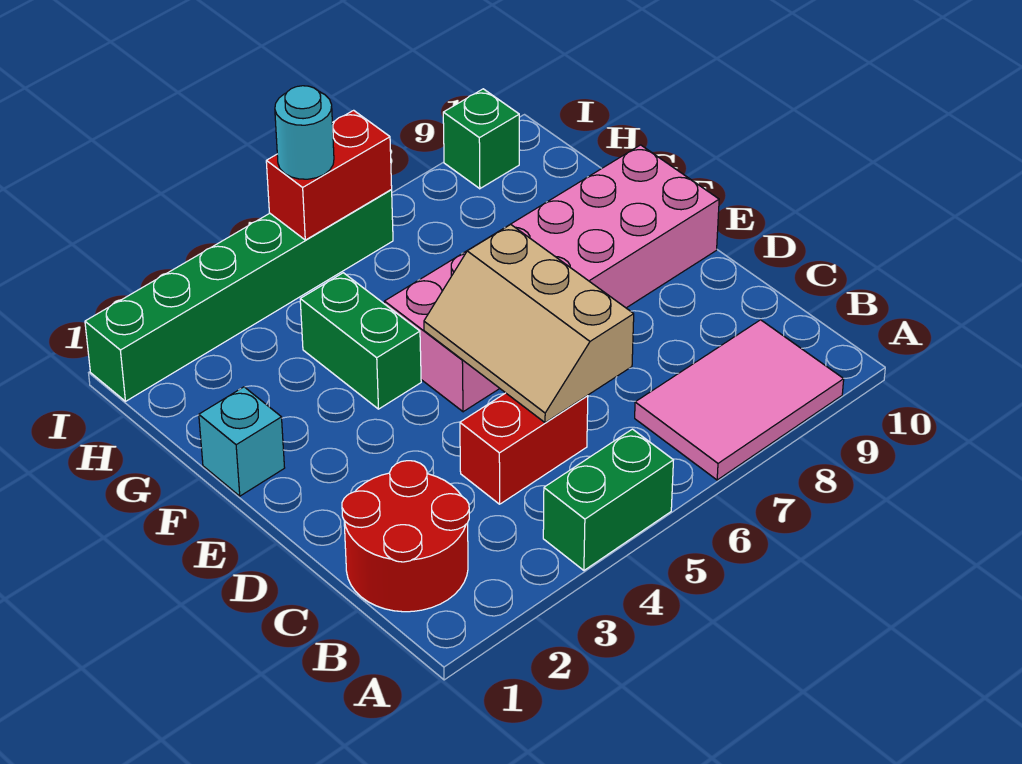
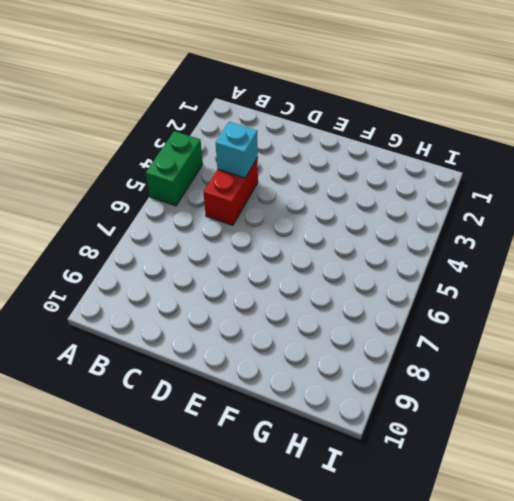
cyan 1x1 brick [216,122,258,178] -> cyan 1x1 brick moved to [199,387,285,496]
none -> pink 2x3 tile [635,320,844,480]
none -> red 2x2 round brick [342,461,469,612]
none -> pink 2x6 brick [385,145,719,412]

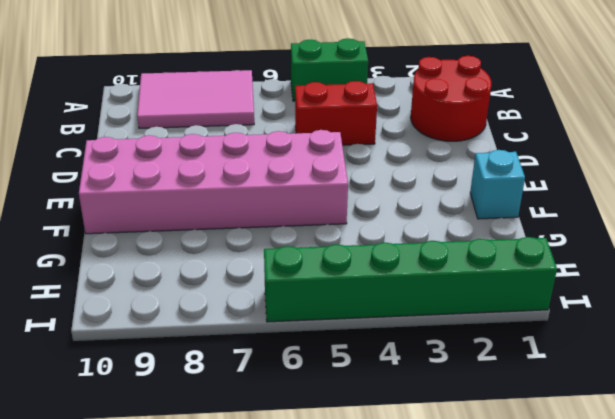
none -> green 1x2 brick [300,273,421,409]
none -> green 1x1 brick [443,89,519,189]
none -> tan 2x3 slope [424,224,634,423]

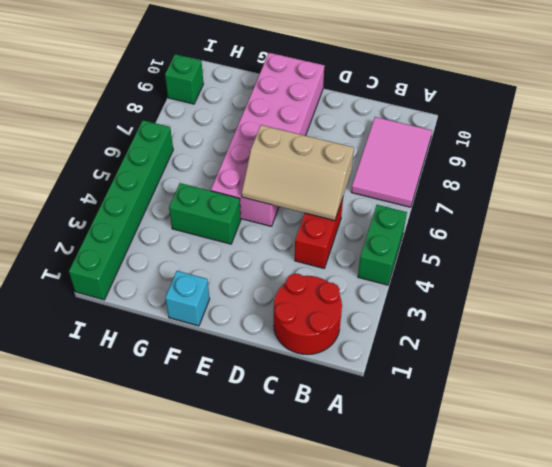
none -> red 1x2 brick [266,110,392,240]
none -> cyan 1x1 round brick [275,86,334,179]

